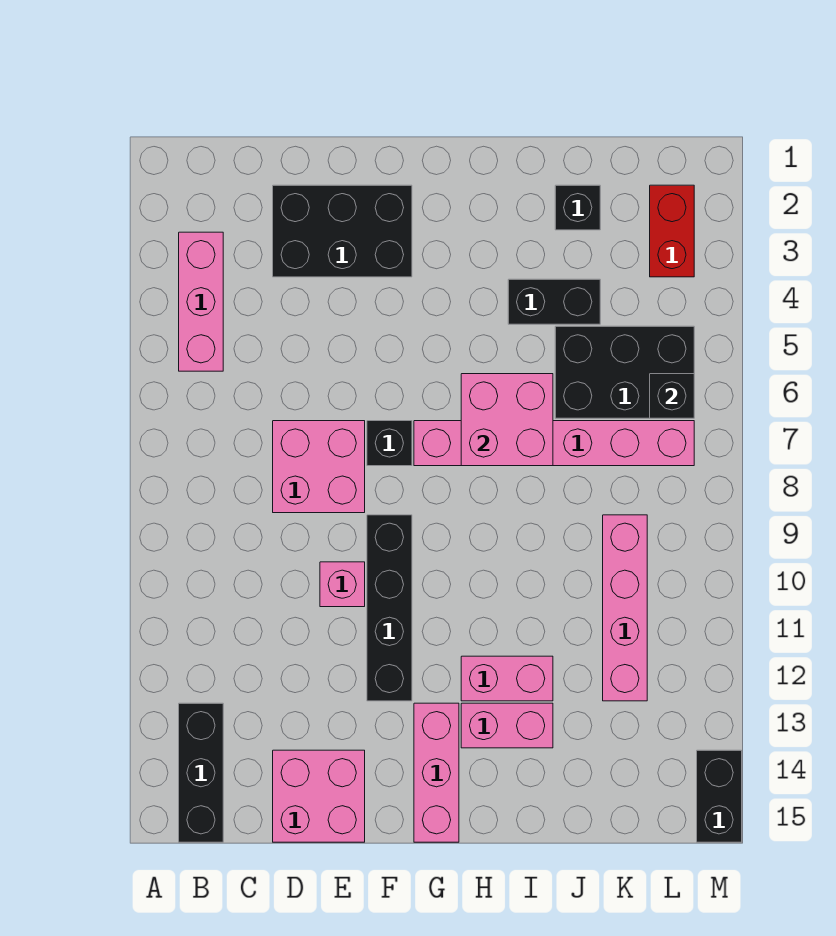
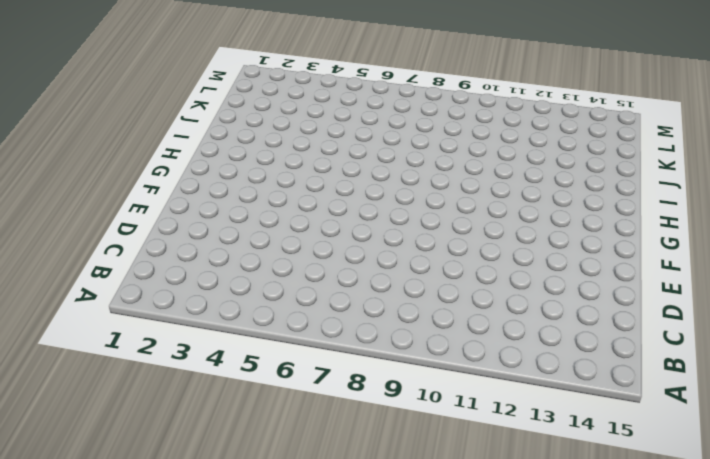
none -> pink 1x3 brick [179,232,223,371]
none -> black 1x3 brick [179,703,223,842]
none -> black 2x3 brick [273,185,412,277]

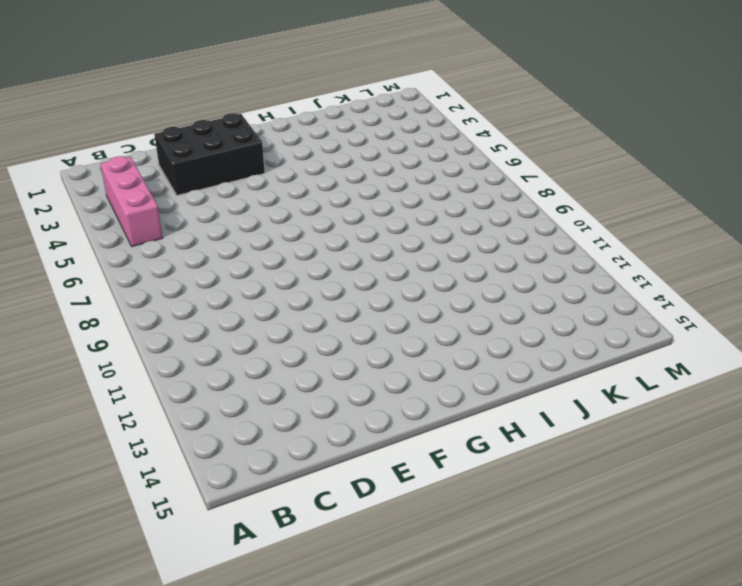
none -> black 1x3 brick [179,703,223,842]
none -> pink 2x2 brick [273,421,365,513]
none -> pink 2x2 brick [273,750,365,842]

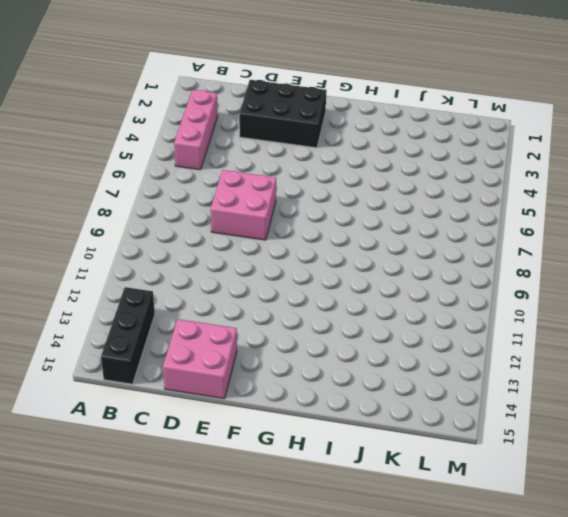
none -> pink 1x1 brick [320,562,365,607]
none -> black 1x1 brick [367,421,412,466]
none -> black 1x4 brick [367,515,412,701]

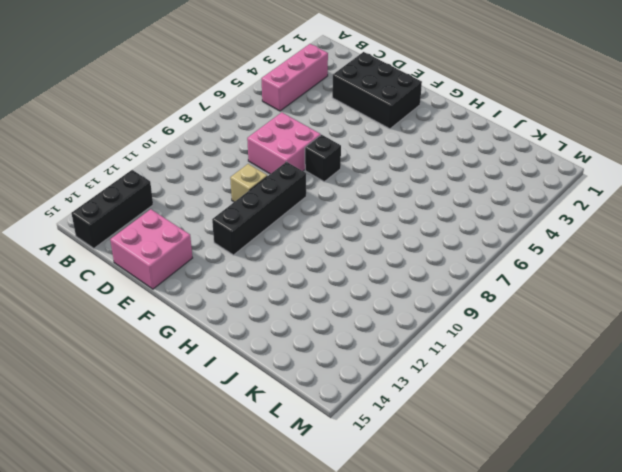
tan 1x1 brick [230,164,267,202] -> pink 1x1 brick [320,562,365,607]
none -> pink 1x6 brick [414,421,694,466]
none -> pink 1x3 brick [414,703,459,842]
none -> pink 1x2 brick [461,656,553,701]

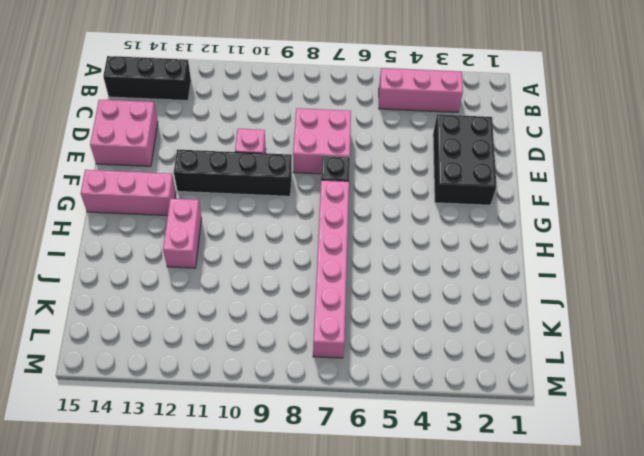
none -> pink 1x2 brick [461,703,553,748]
none -> black 1x2 brick [508,279,600,324]
none -> black 1x1 brick [555,185,600,230]

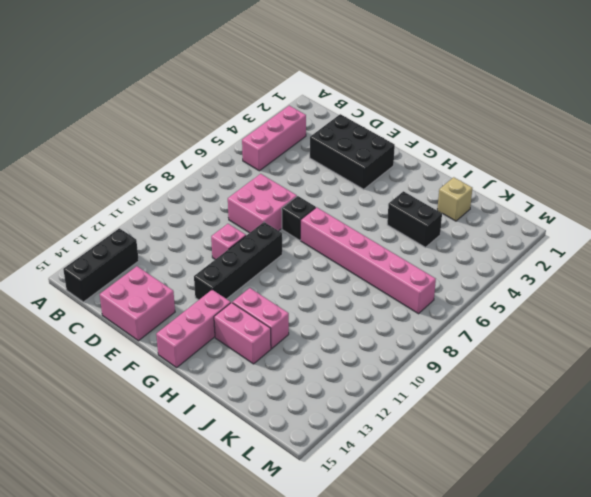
tan 1x1 brick [437,177,472,221] -> black 1x1 brick [555,185,600,230]
none -> black 2x3 brick [555,326,694,418]
none -> pink 1x4 brick [603,515,647,701]
none -> red 1x2 brick [650,185,694,277]

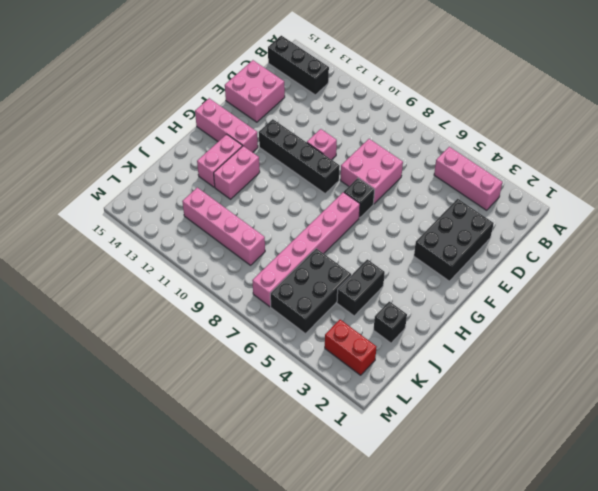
none -> black 1x2 brick [697,750,742,842]
none -> pink 2x2 brick [461,374,553,466]
none -> black 1x1 brick [650,374,694,418]

